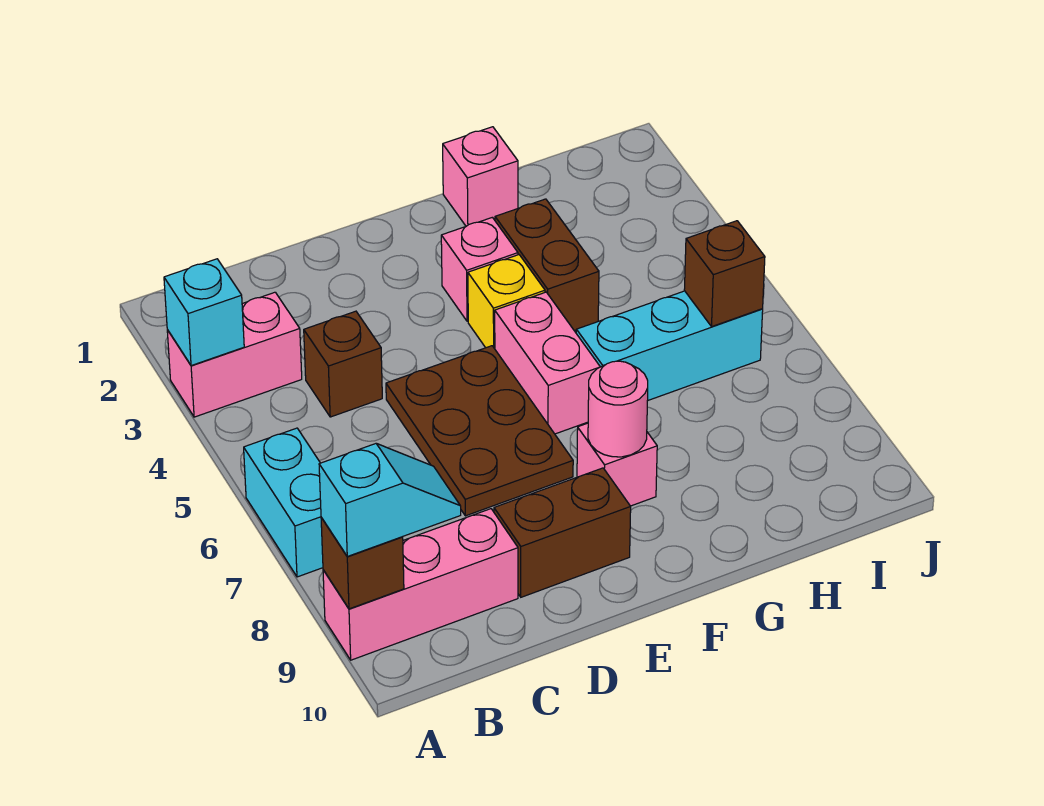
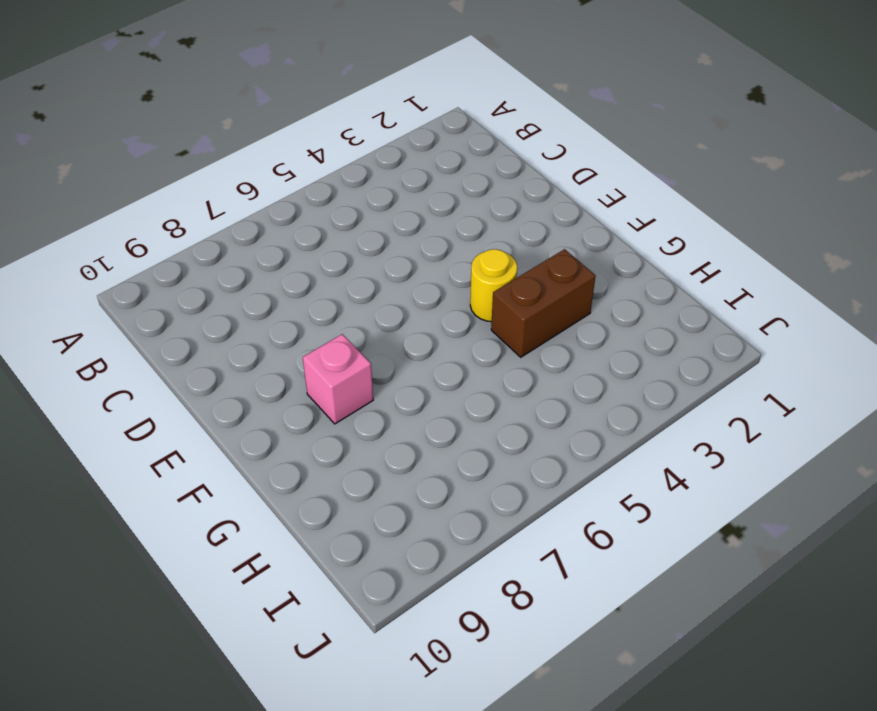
yellow 1x1 round brick [470,249,517,322] -> yellow 1x1 brick [468,255,545,349]
none -> pink 1x2 brick [167,292,302,417]
none -> cyan 1x2 brick [244,428,323,577]
none -> pink 1x3 brick [323,509,518,660]

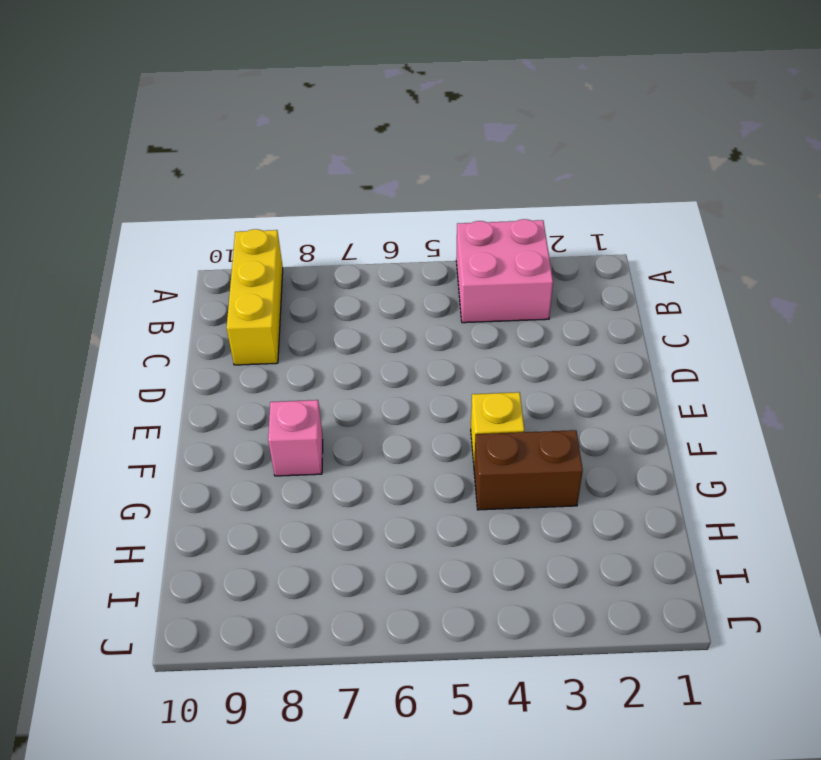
pink 2x2 brick [456,219,553,323] -> pink 1x2 brick [167,292,302,417]
yellow 1x3 brick [227,229,283,365] -> pink 1x3 brick [323,509,518,660]
none -> cyan 1x2 brick [244,428,323,577]
none -> brown 1x1 brick [304,311,382,417]
none -> brown 2x3 plate [386,346,573,516]

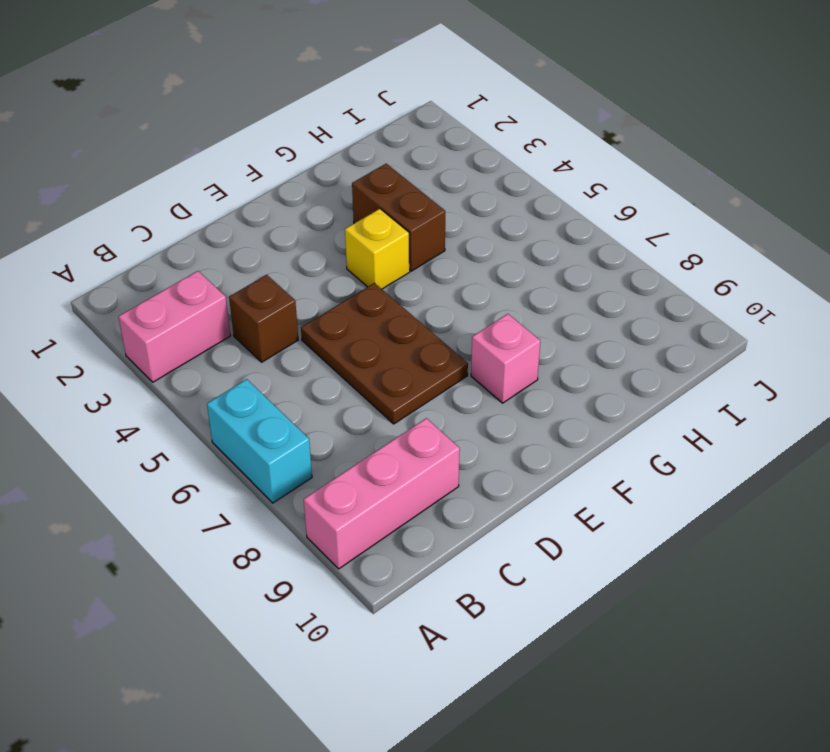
none -> brown 1x2 brick [494,468,631,597]
none -> pink 1x1 brick [441,217,518,321]
none -> pink 1x2 brick [495,292,600,434]

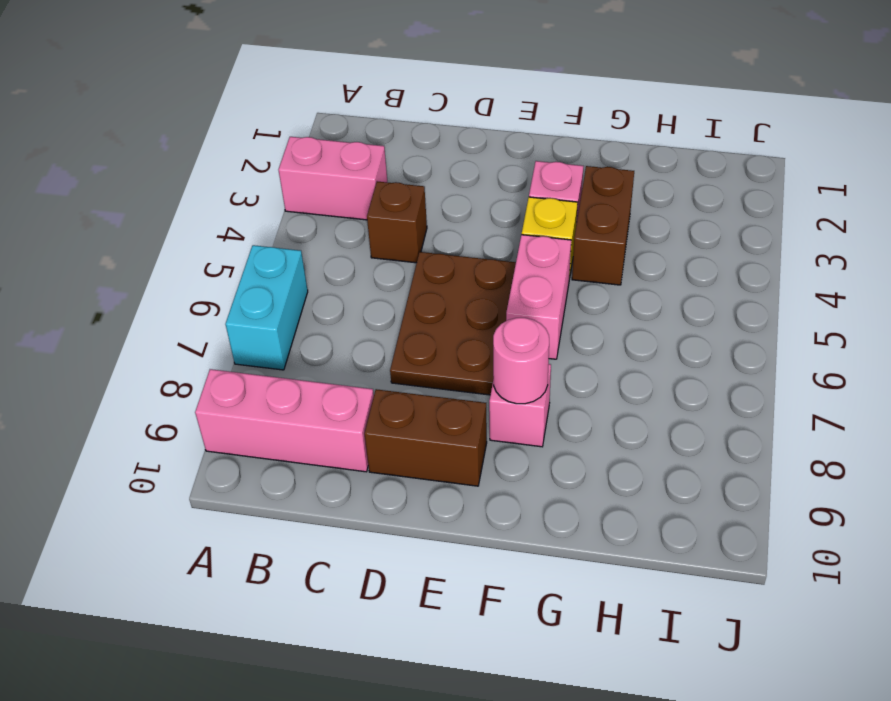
none -> pink 1x1 brick [443,127,518,226]
none -> cyan 1x3 brick [576,291,763,400]
none -> cyan 1x1 brick [164,259,244,366]

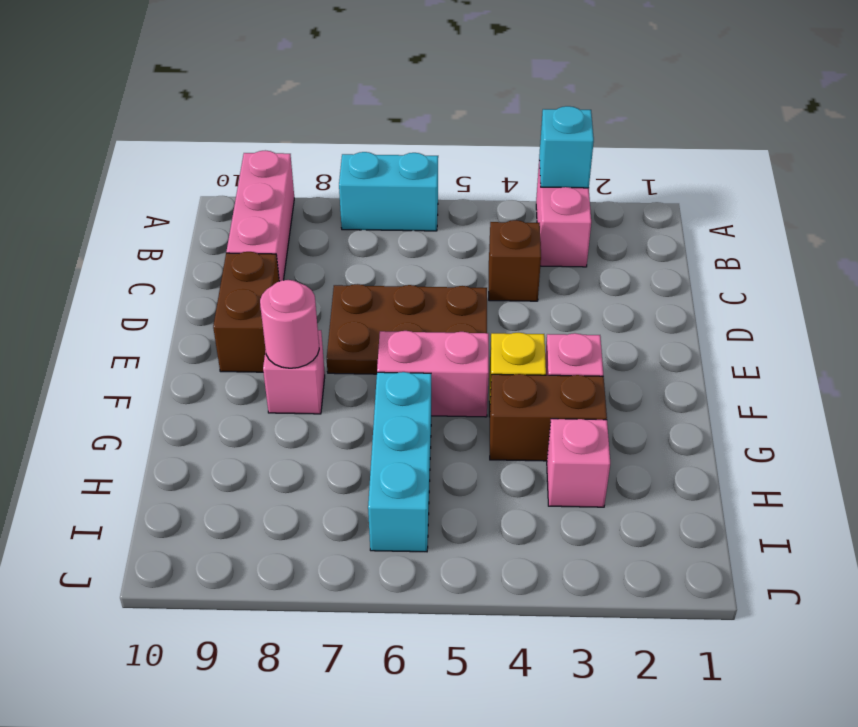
pink 1x1 brick [547,419,610,507] -> pink 1x1 brick moved to [443,127,518,226]
none -> brown 1x1 brick [321,517,404,609]
none -> brown 1x1 brick [684,221,765,326]
none -> cyan 1x2 slope [319,444,461,556]

